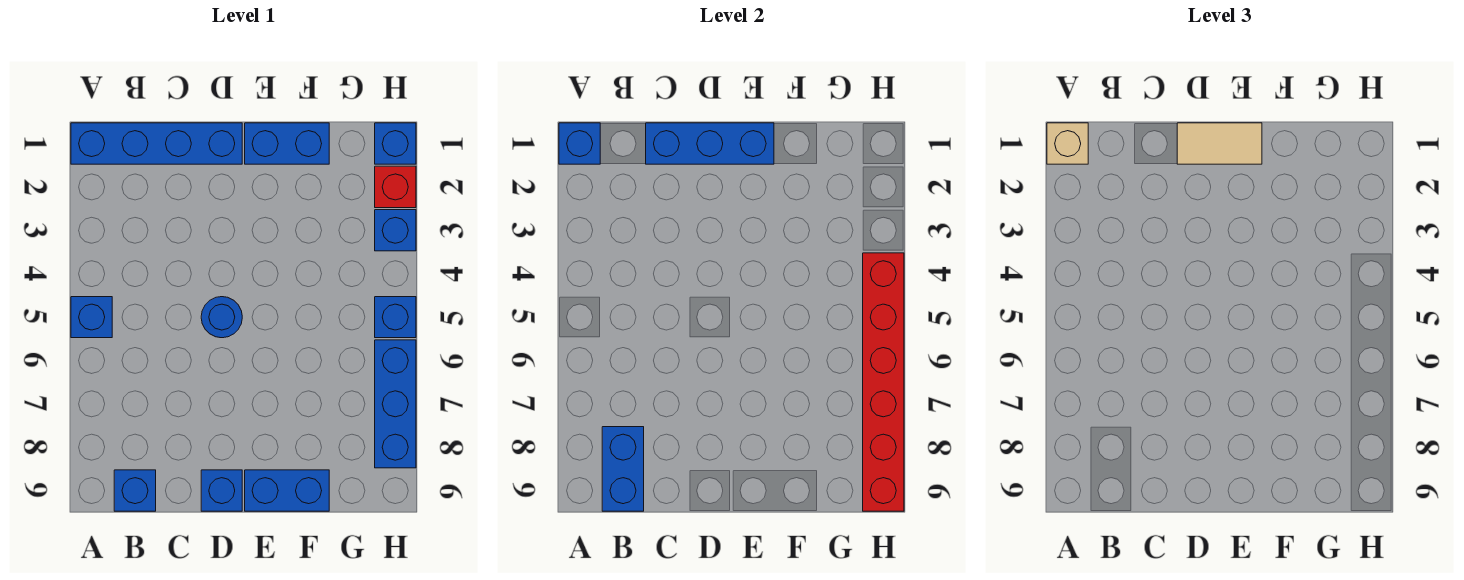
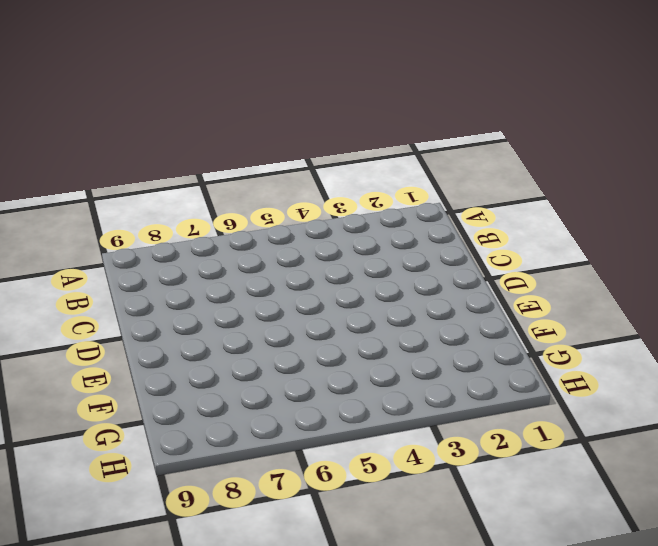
none -> blue 1x4 brick [71,123,242,164]
none -> blue 1x1 brick [71,297,112,338]
none -> blue 1x1 brick [114,470,156,511]

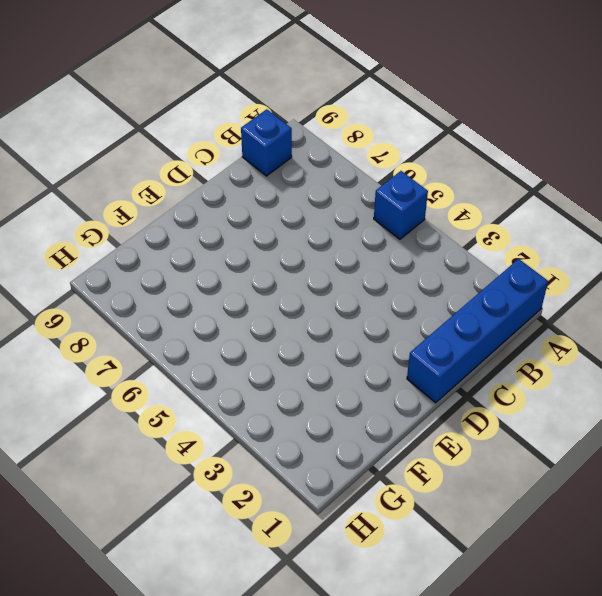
none -> blue 1x1 round brick [201,297,242,338]
none -> blue 1x1 brick [201,470,242,511]
none -> blue 1x2 brick [245,123,329,164]

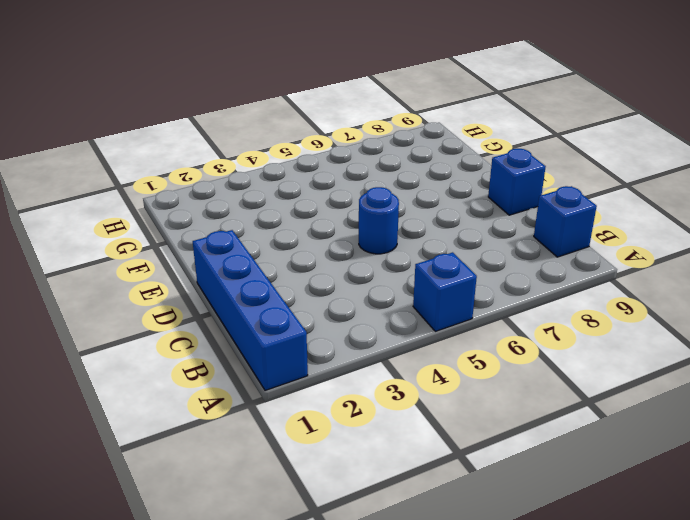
none -> blue 1x2 brick [245,123,329,164]
none -> blue 1x2 brick [245,470,329,511]
none -> blue 1x1 brick [375,123,416,164]

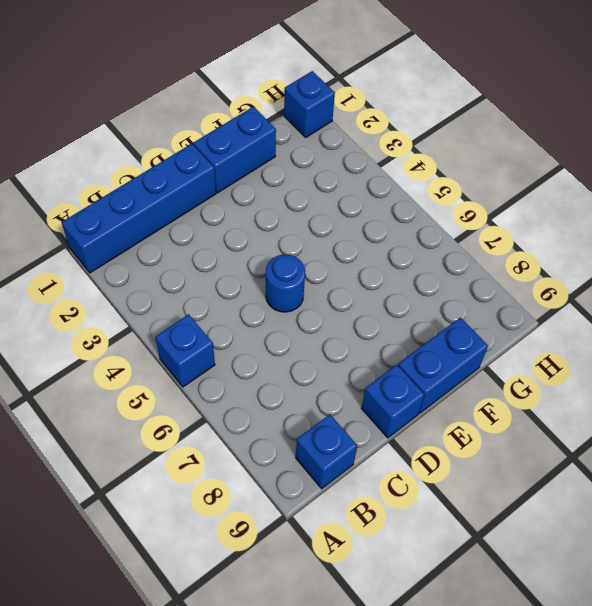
none -> red 1x1 brick [375,166,416,208]
none -> blue 1x1 brick [375,210,416,251]
none -> blue 1x1 brick [375,297,416,338]

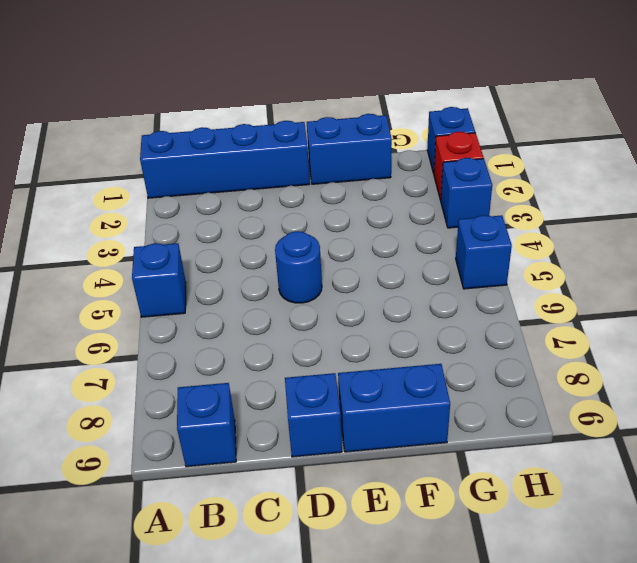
none -> blue 1x3 brick [375,340,416,468]
none -> blue 1x1 brick [559,123,600,164]
none -> blue 1x2 brick [602,427,644,511]

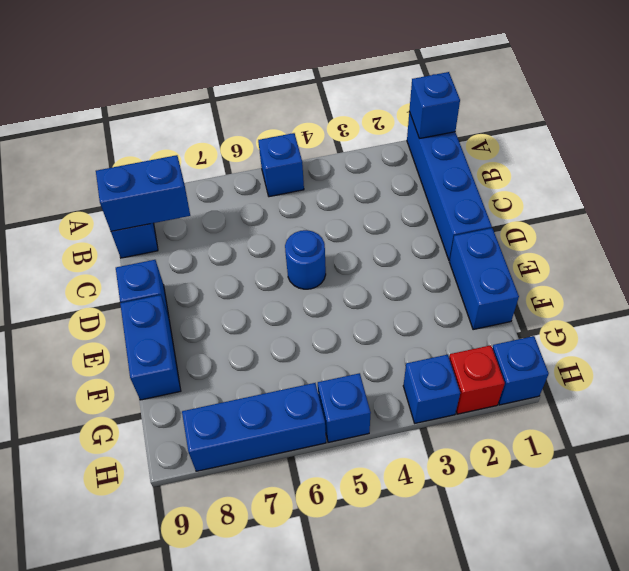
none -> blue 1x3 brick [646,123,774,164]
none -> red 1x6 brick [863,253,904,511]
none -> tan 1x1 brick [1047,123,1088,164]

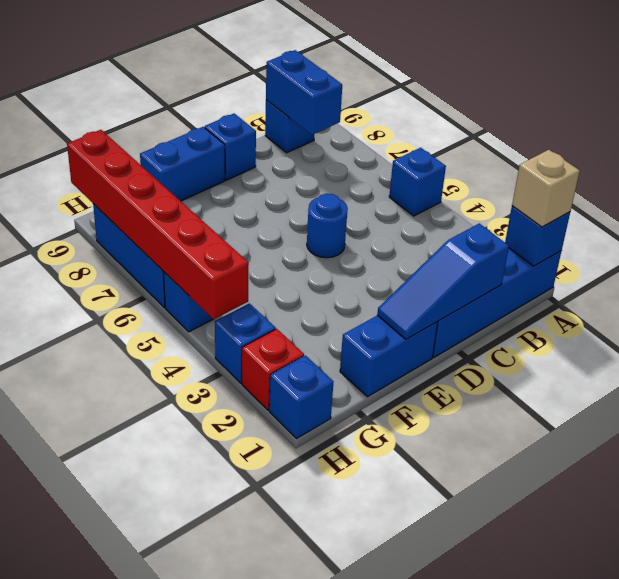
blue 1x3 slope [377,223,509,339] -> blue 1x3 brick [646,123,774,164]
none -> tan 1x2 tile [1177,123,1262,164]

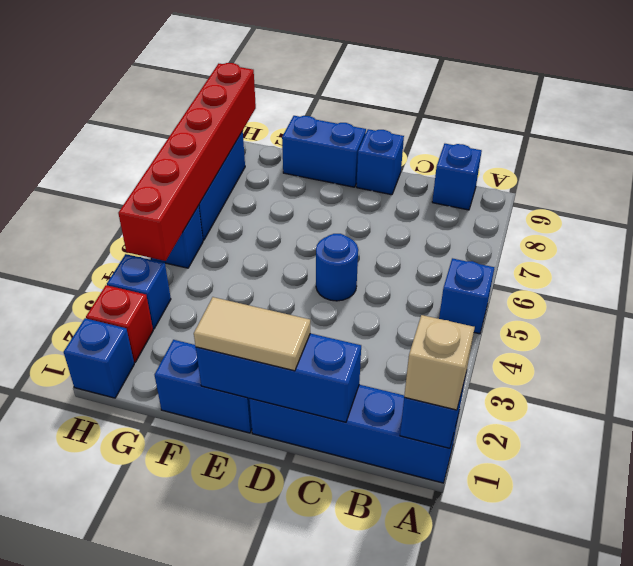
none -> blue 1x2 brick [602,427,644,511]

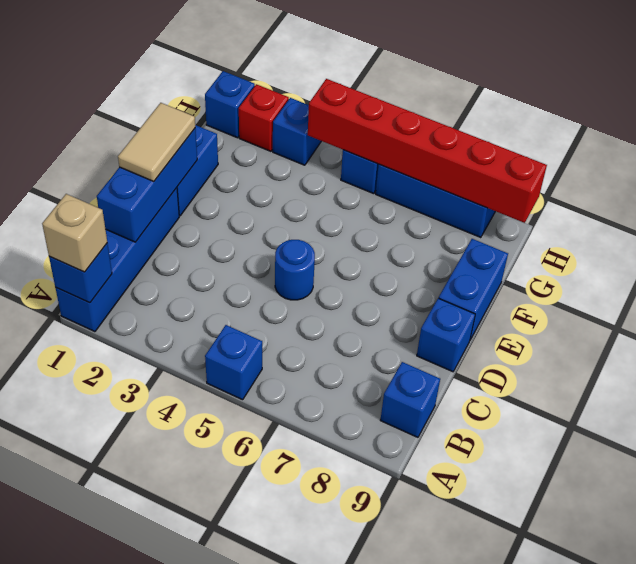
none -> blue 1x2 brick [602,427,644,511]

